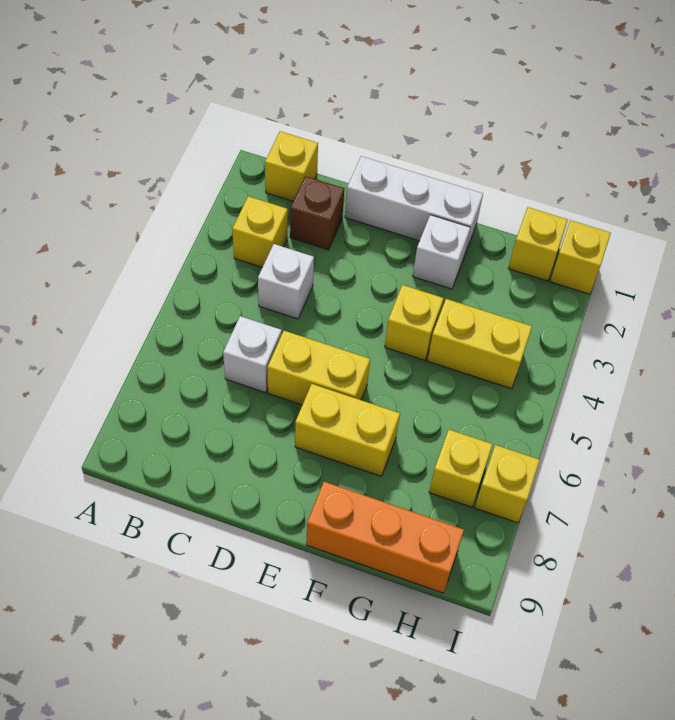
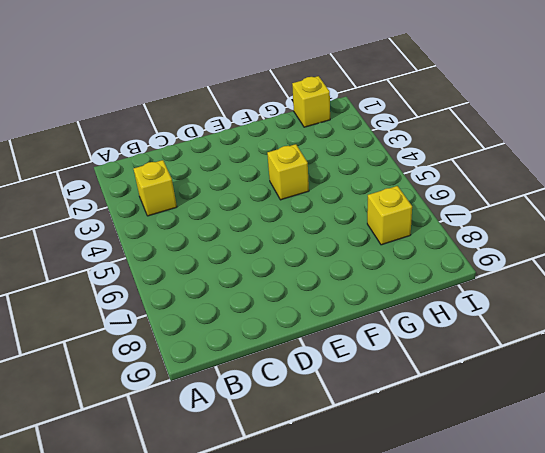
none -> yellow 1x1 brick [265,131,318,201]
none -> brown 1x1 brick [290,176,344,250]
none -> white 1x1 brick [258,244,314,319]

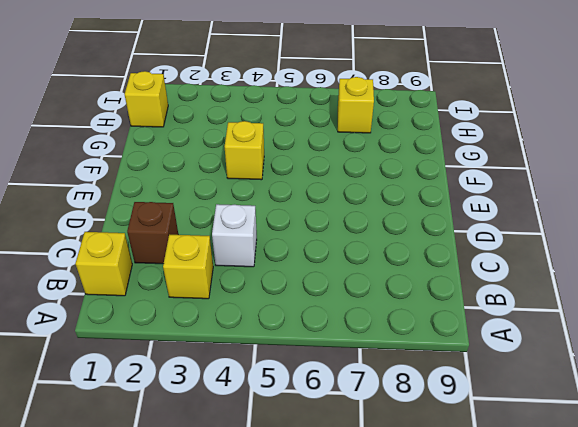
none -> white 1x1 brick [223,316,282,393]
none -> white 1x3 brick [345,156,483,253]
none -> yellow 1x2 brick [267,331,370,405]

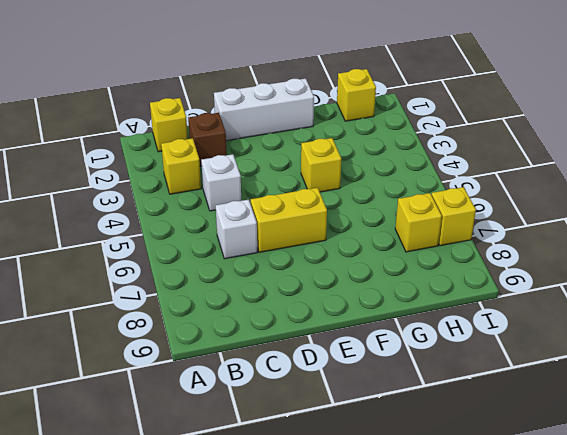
none -> yellow 1x2 brick [295,384,400,476]
none -> white 1x1 brick [413,215,470,289]
none -> orange 1x3 brick [306,482,464,593]

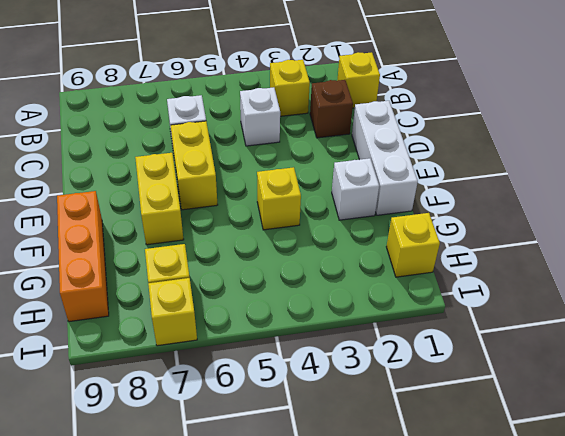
none -> yellow 1x2 brick [428,299,532,389]
none -> yellow 1x1 brick [550,220,611,294]

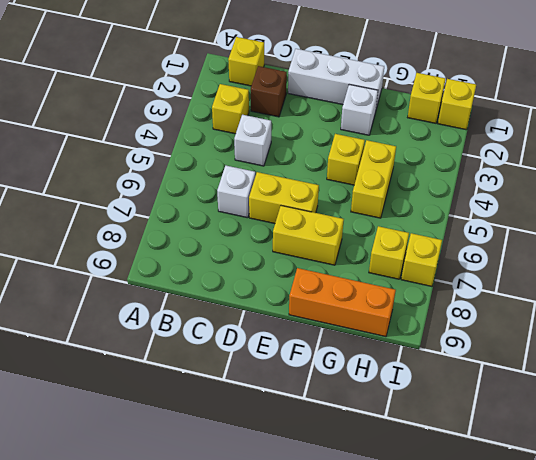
yellow 1x2 brick [351,140,396,218] -> yellow 1x2 brick turned to [428,299,532,389]

